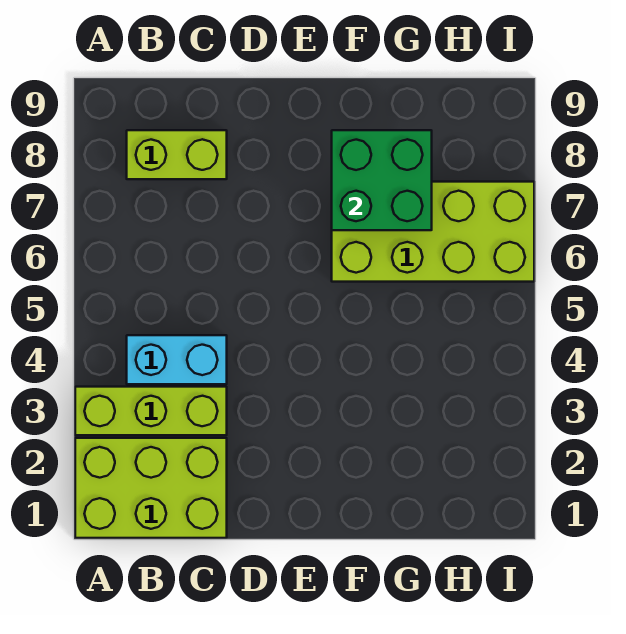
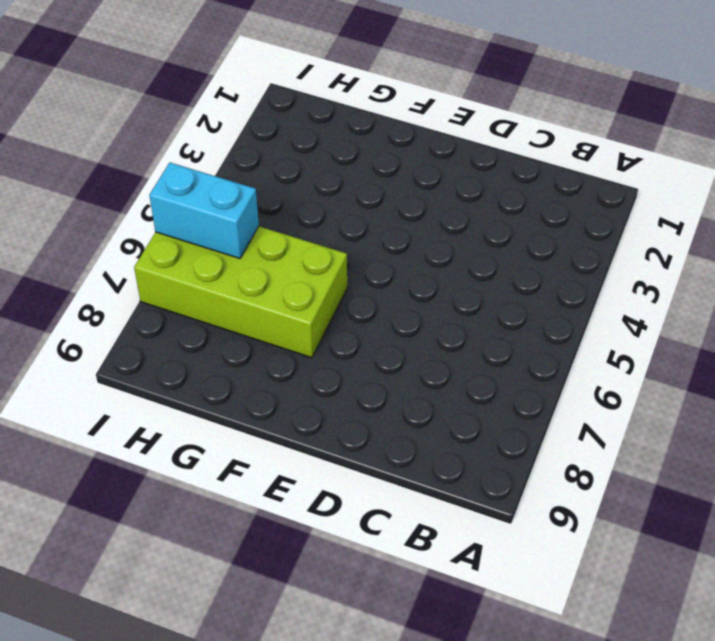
cyan 1x2 brick [149,163,259,259] -> cyan 1x2 brick moved to [127,335,227,384]
none -> lime 2x3 brick [75,438,227,538]
none -> lime 1x3 brick [75,387,227,435]

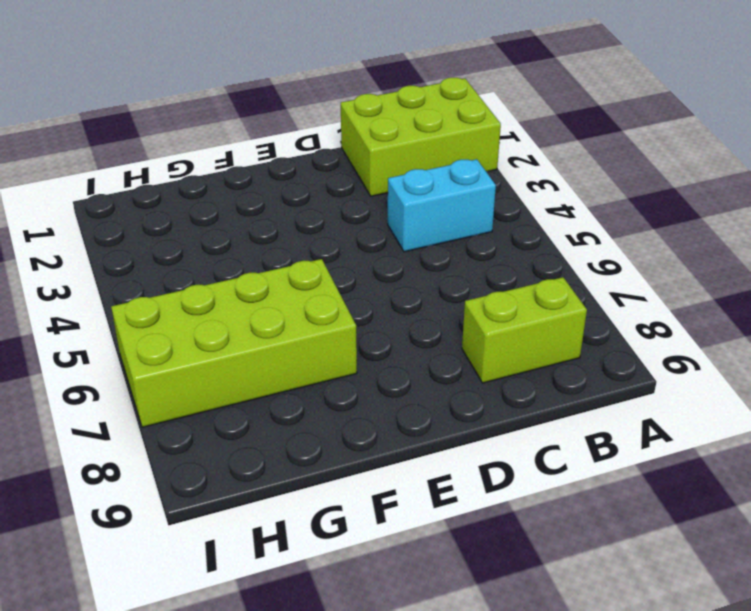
none -> lime 1x3 brick [75,387,227,435]
none -> green 2x2 brick [332,130,432,230]

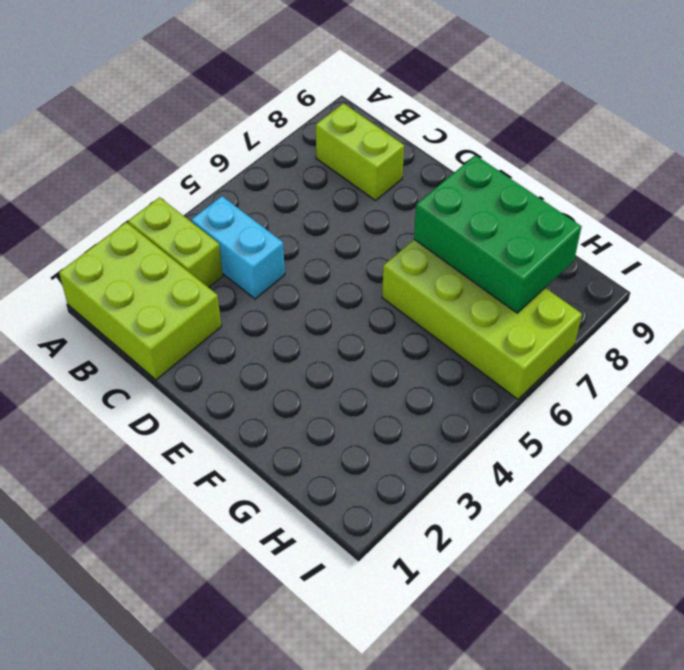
lime 1x2 brick [128,197,223,288] -> lime 1x3 brick [75,387,227,435]
green 2x3 brick [414,155,582,313] -> green 2x2 brick [332,130,432,230]

